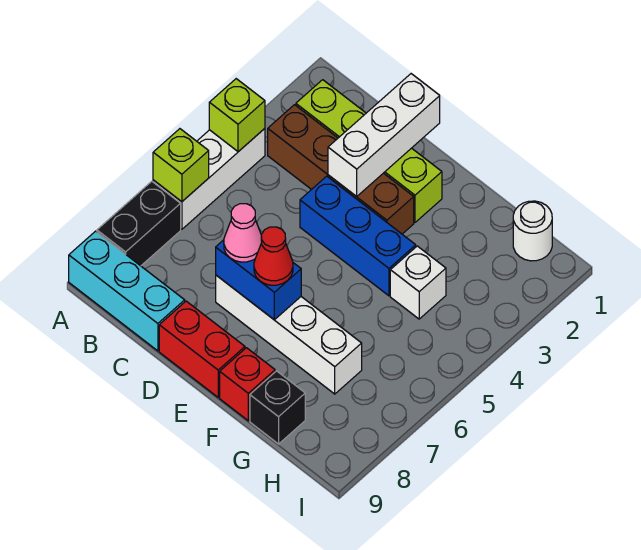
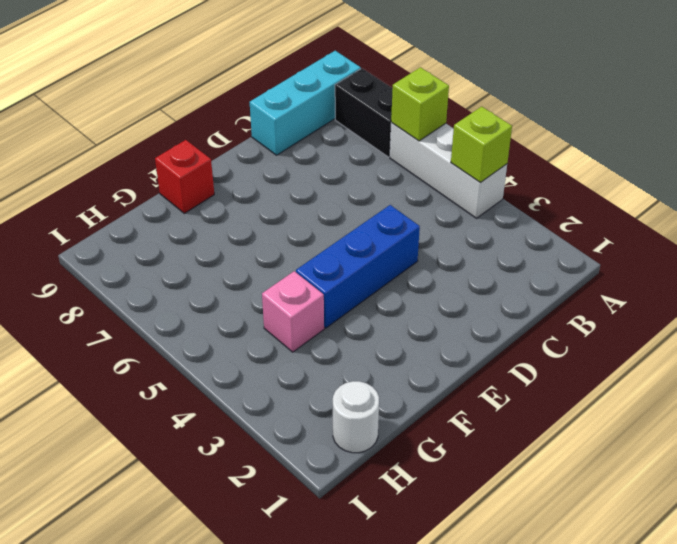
pink 1x1 brick [262,271,324,352] -> white 1x1 brick [390,246,446,319]
none -> lime 1x4 brick [296,80,442,222]
none -> brown 1x4 brick [268,105,414,234]
none -> white 1x4 brick [216,275,362,394]

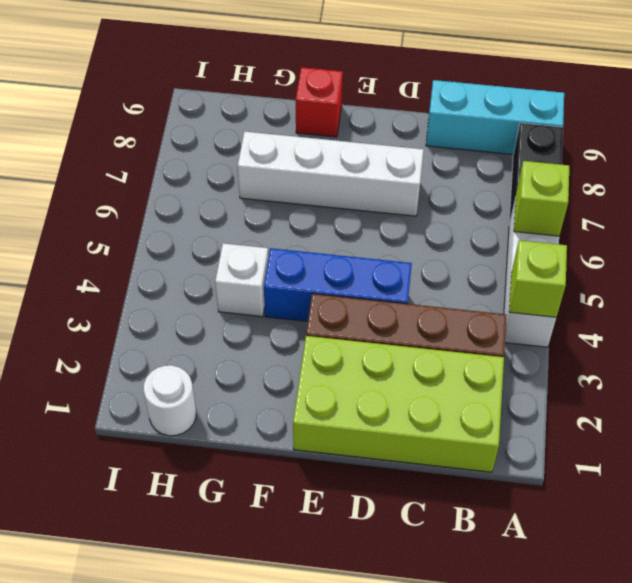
lime 2x4 brick [293,336,504,472] -> lime 1x4 brick [296,80,442,222]
none -> red 1x2 brick [159,301,245,397]
none -> black 1x1 brick [250,371,305,444]
none -> white 1x3 brick [328,74,440,197]

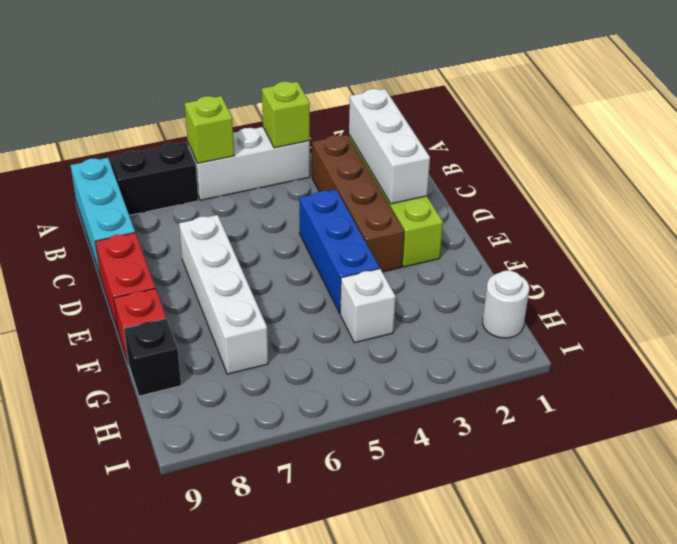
white 1x3 brick [349,89,430,204] -> white 1x3 brick turned to [328,74,440,197]
none -> blue 1x2 brick [216,240,301,320]
none -> pink 1x1 cone [224,204,262,262]
none -> red 1x1 cone [254,227,293,285]

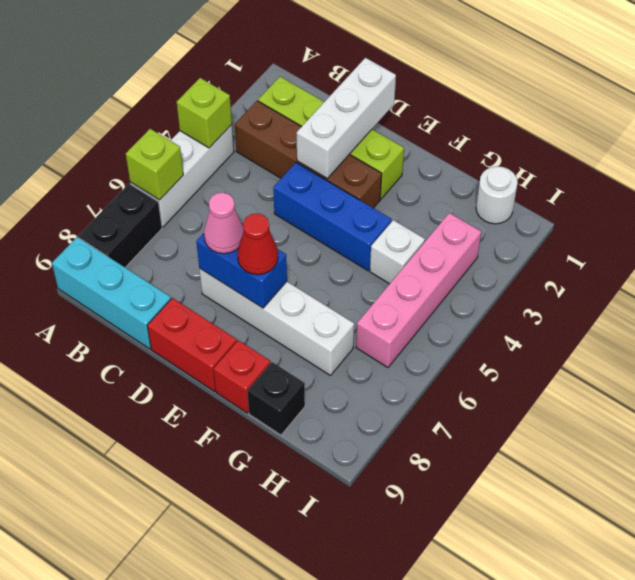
pink 1x4 brick [356,213,481,368] -> none

